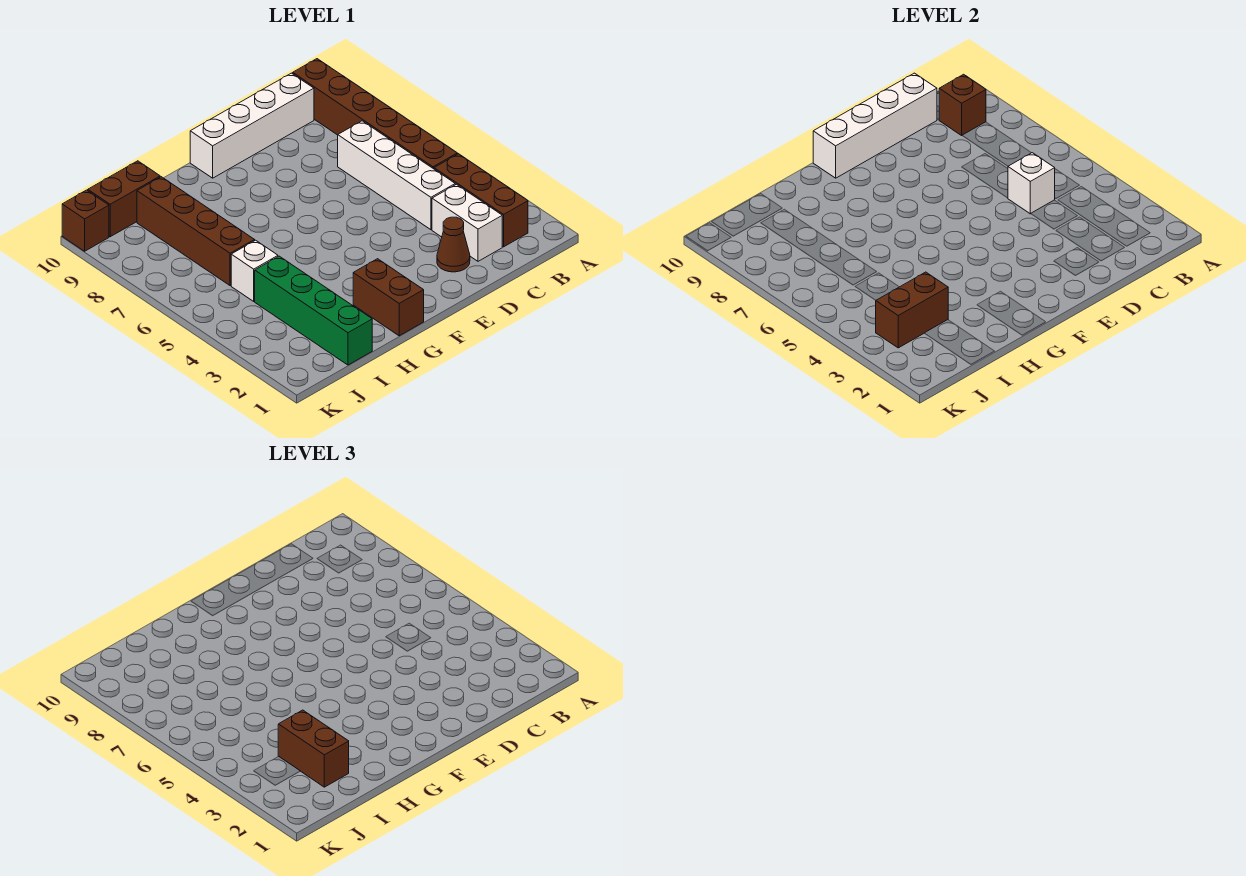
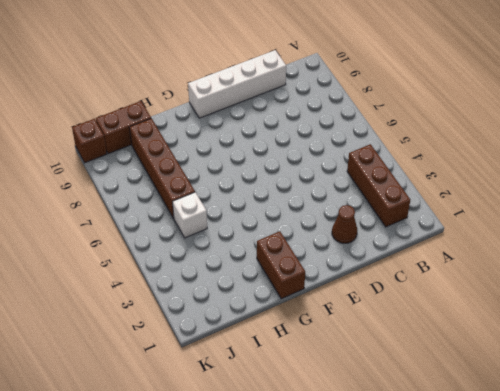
none -> brown 1x6 brick [293,59,457,169]
none -> white 1x2 brick [432,184,502,261]
none -> white 1x4 brick [338,121,455,230]

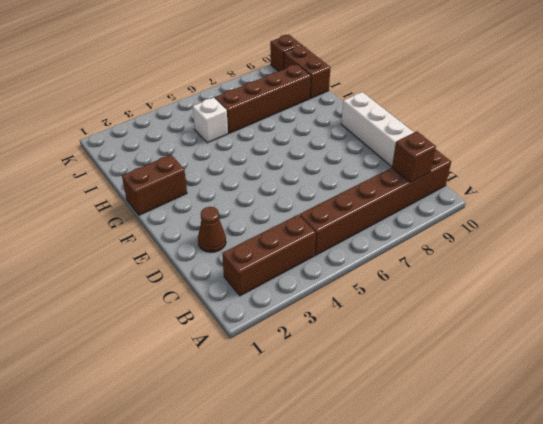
none -> white 1x2 brick [432,184,502,261]
none -> white 1x4 brick [338,121,455,230]
none -> green 1x4 brick [255,256,372,365]

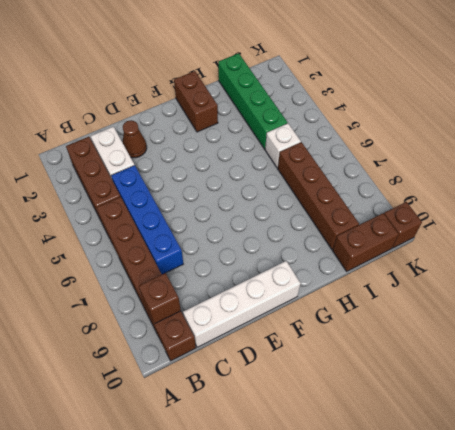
blue 1x4 brick [111,165,183,274] -> white 1x4 brick [338,121,455,230]
none -> white 1x1 brick [1008,153,1055,214]
none -> white 1x4 brick [813,73,937,178]
none -> brown 1x2 brick [876,272,948,348]

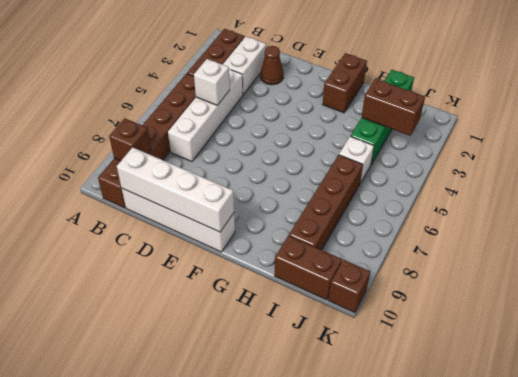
none -> brown 1x2 brick [278,710,349,787]

